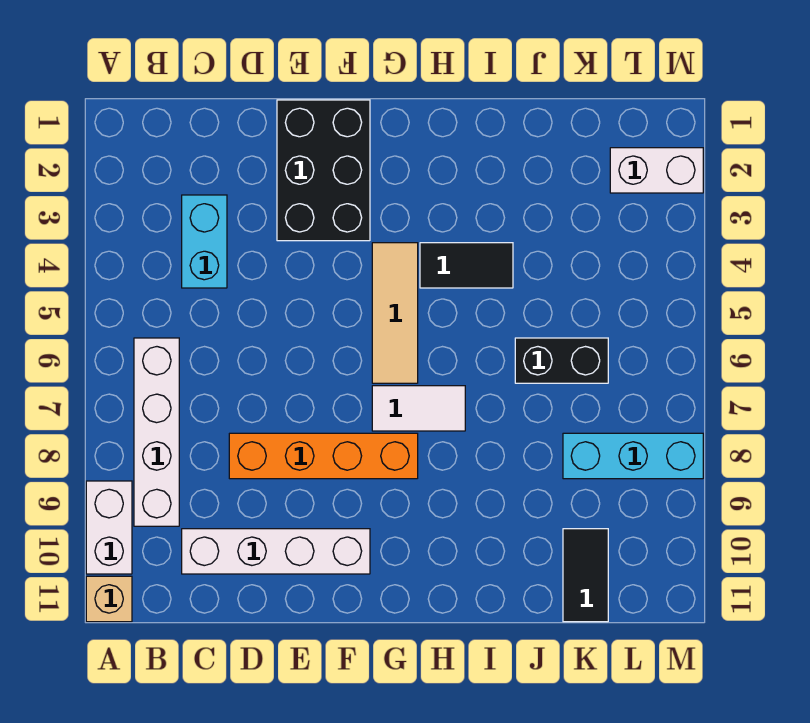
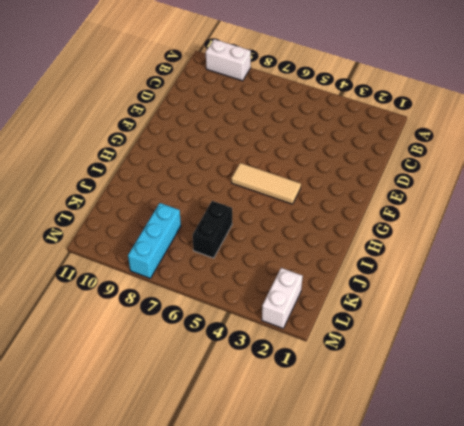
none -> tan 1x1 brick [86,576,132,622]
none -> white 1x4 brick [134,338,179,526]
none -> cyan 1x2 brick [182,195,227,288]

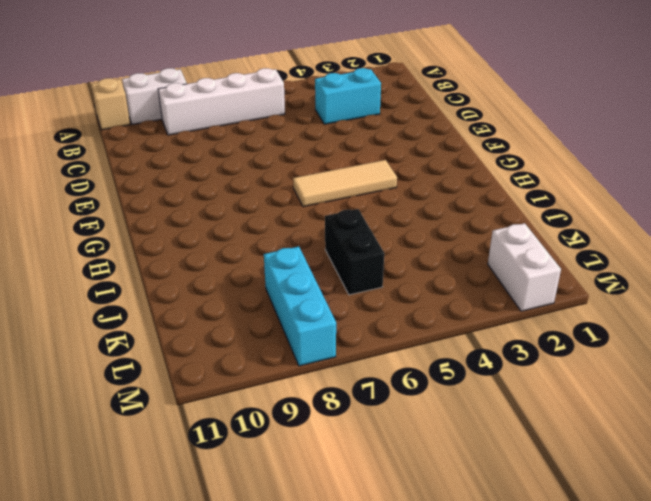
none -> white 1x4 brick [182,529,370,574]
none -> orange 1x4 brick [229,433,418,479]
none -> black 2x3 brick [277,100,370,241]

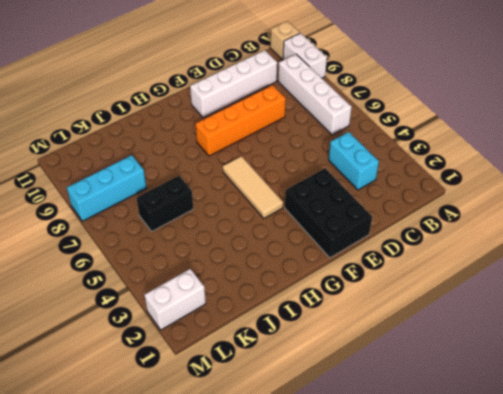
none -> white 1x2 tile [372,386,465,431]
none -> black 1x2 tile [420,243,513,288]
none -> black 1x2 tile [563,529,608,622]

